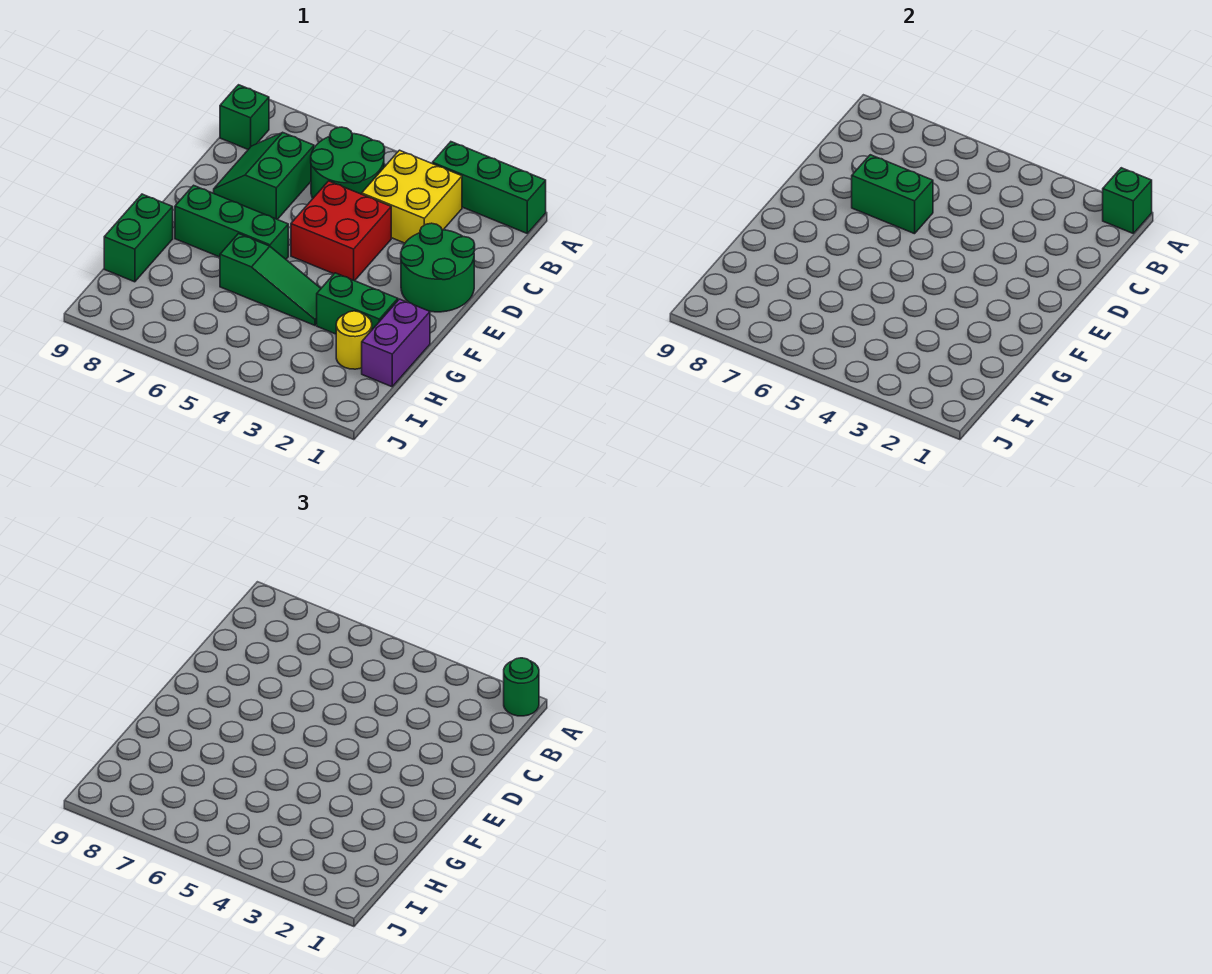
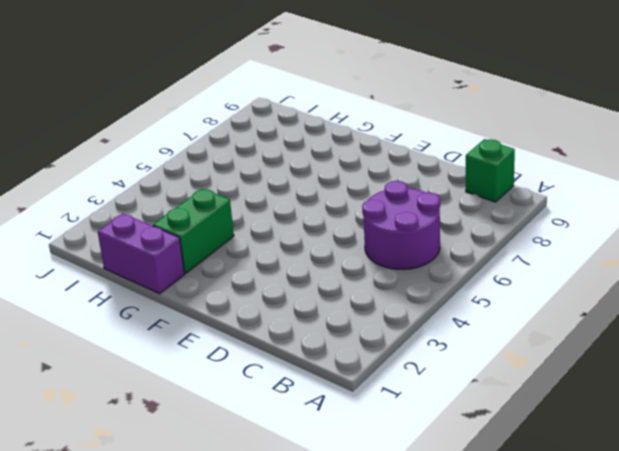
purple 2x2 round brick [362,181,440,269] -> green 2x2 round brick [311,127,385,198]
none -> green 1x3 brick [432,142,546,233]
none -> yellow 2x2 brick [362,150,462,243]
none -> green 2x2 slope [214,133,314,219]

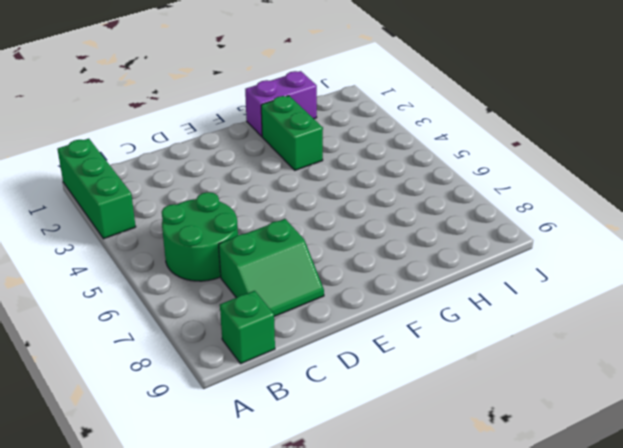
none -> yellow 2x2 brick [362,150,462,243]
none -> green 2x2 round brick [401,223,475,312]
none -> red 2x2 brick [291,181,391,281]

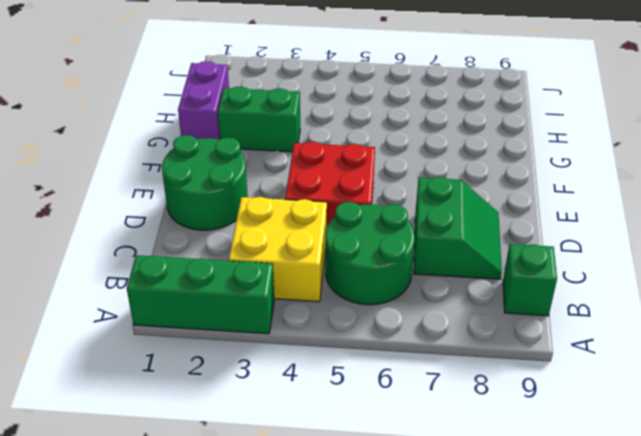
none -> green 1x3 brick [175,185,288,259]
none -> green 1x3 slope [220,234,321,325]
none -> green 1x2 brick [104,194,173,282]

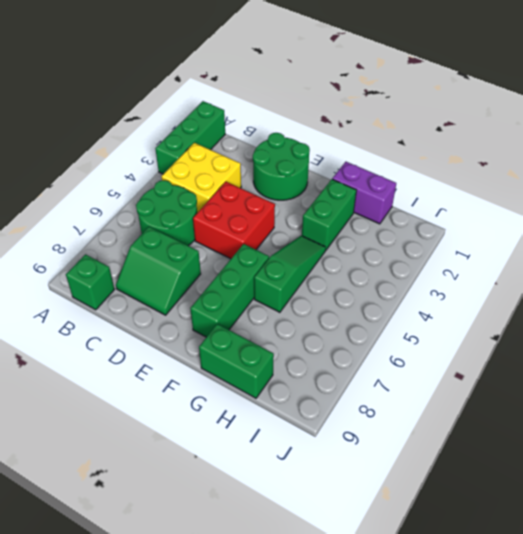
none -> yellow 1x1 round brick [336,311,372,369]
none -> green 1x1 brick [1103,168,1152,233]
none -> green 1x2 brick [852,155,933,234]

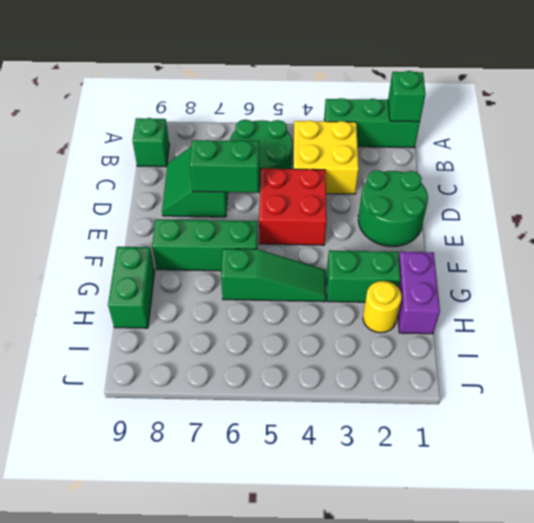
none -> green 1x1 round brick [504,658,539,716]

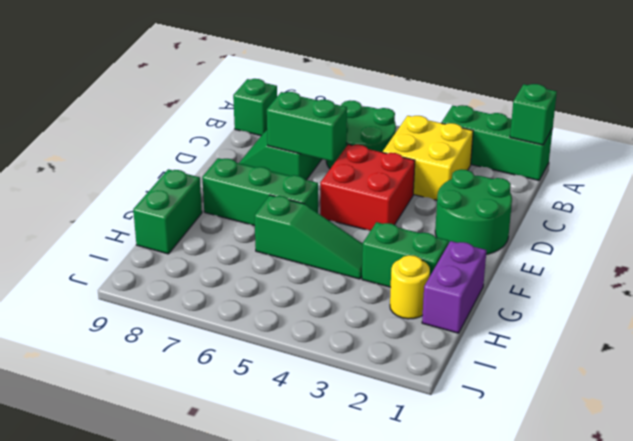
none -> green 1x1 round brick [504,658,539,716]

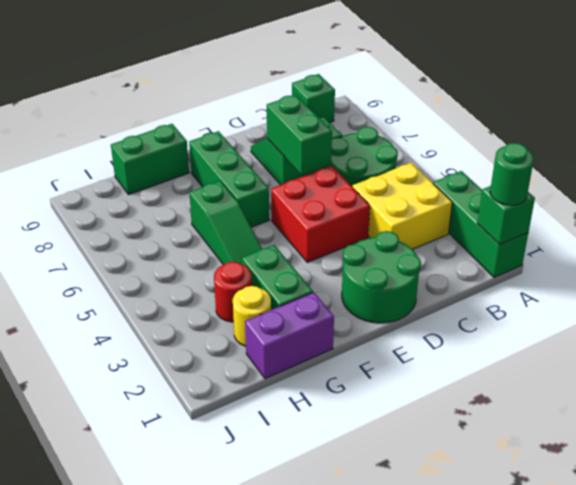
red 1x1 round brick [214,262,252,322] -> none

